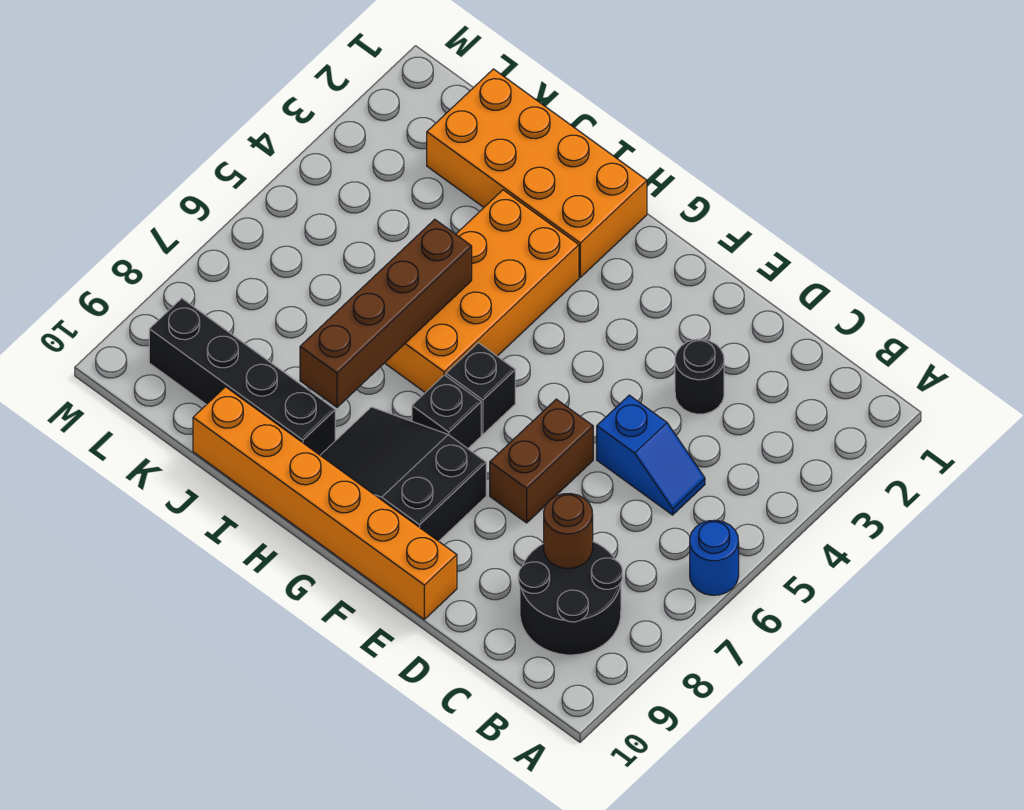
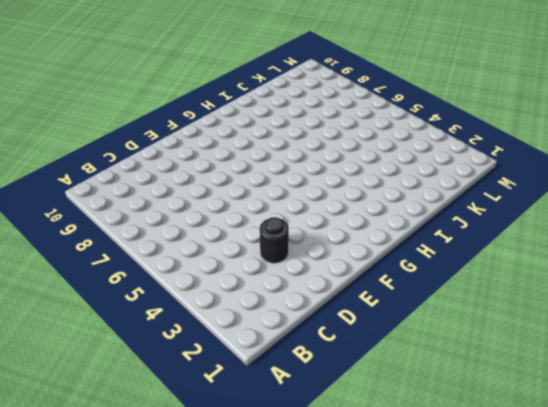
none -> blue 1x1 round brick [690,520,739,595]
none -> black 2x2 round brick [518,542,622,655]
none -> blue 1x2 slope [597,395,705,515]

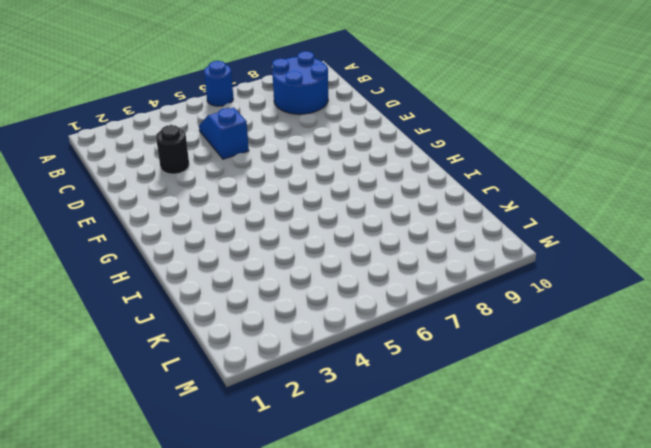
blue 2x2 round brick [272,51,328,114] -> black 2x2 round brick [518,542,622,655]
none -> brown 1x2 brick [490,399,593,523]
none -> orange 1x6 brick [193,387,457,619]
none -> black 2x3 slope [320,407,486,541]

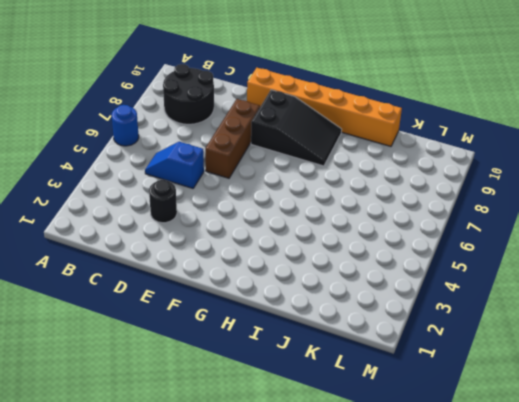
brown 1x3 brick [205,99,260,178] -> brown 1x2 brick [490,399,593,523]
none -> black 1x1 brick [446,343,515,434]
none -> black 1x1 brick [412,375,481,449]
none -> orange 2x4 brick [427,69,647,277]

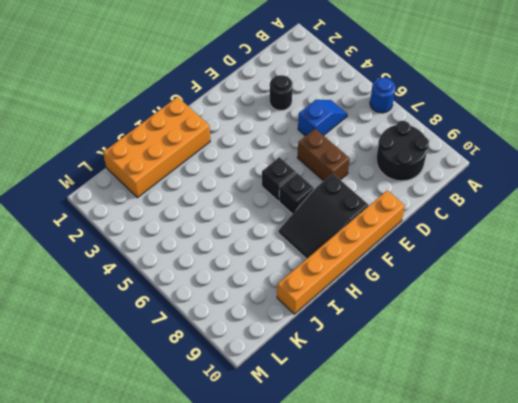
none -> orange 2x4 brick [385,190,579,393]
none -> black 1x4 brick [149,298,335,455]
none -> brown 1x1 round brick [544,493,593,568]

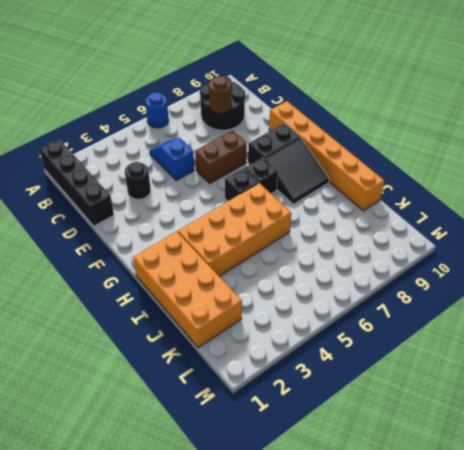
black 1x4 brick [39,139,114,226] -> black 1x4 brick moved to [149,298,335,455]
none -> brown 1x4 brick [300,219,472,407]

